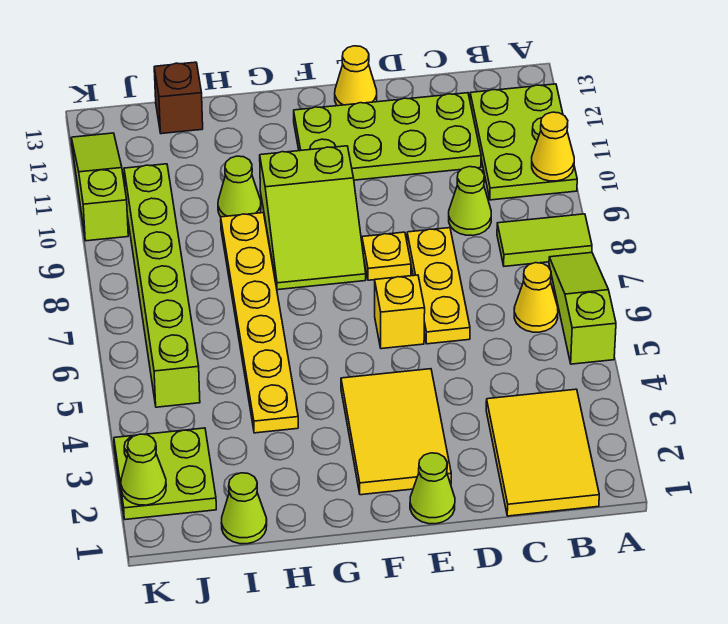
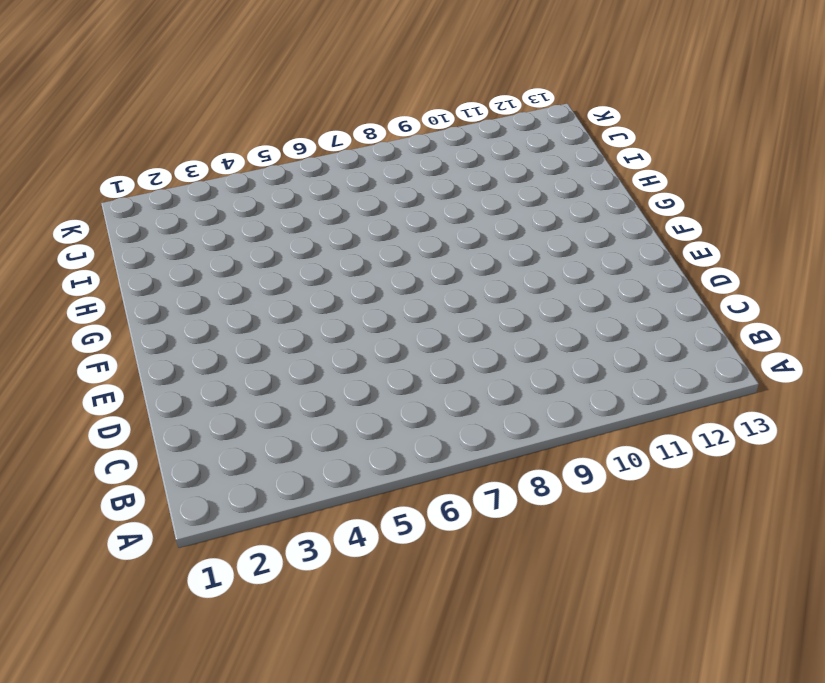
none -> lime 1x3 slope [549,253,616,364]
none -> lime 1x2 tile [497,214,592,266]
none -> lime 2x3 plate [470,84,577,200]

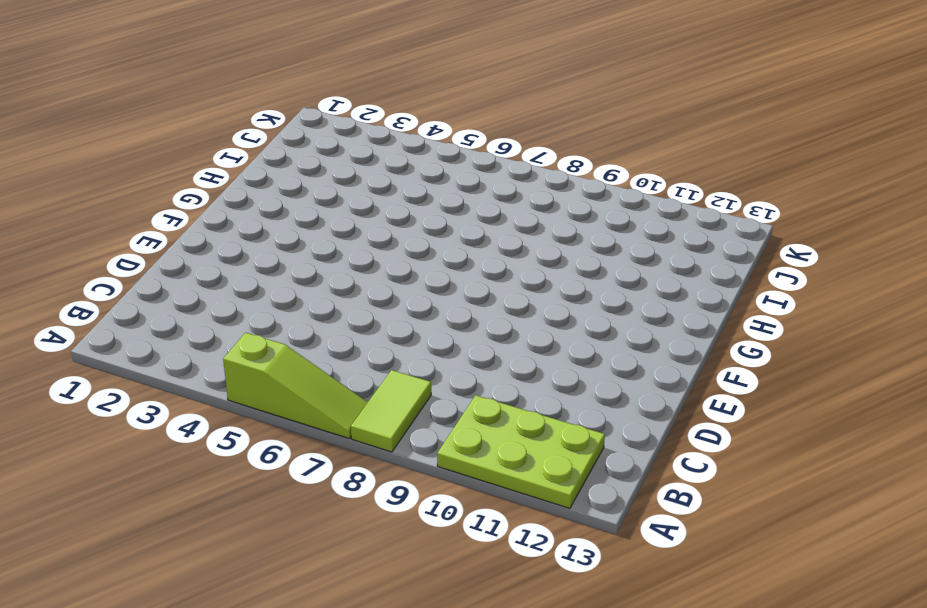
none -> yellow 2x3 tile [486,389,599,516]
none -> yellow 1x1 cone [514,263,558,332]
none -> lime 1x1 cone [449,167,491,235]

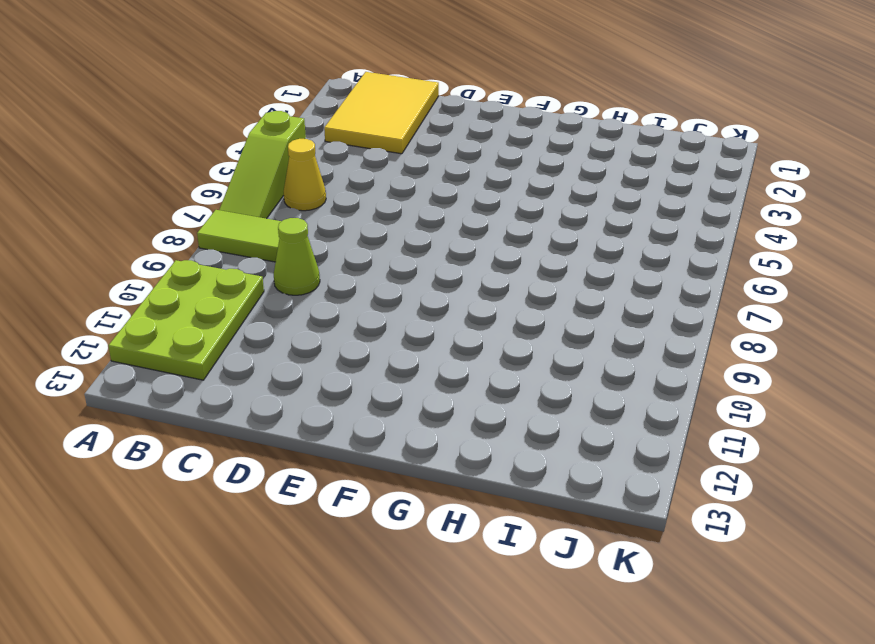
none -> lime 2x4 plate [294,93,481,180]
none -> yellow 1x3 plate [407,228,470,344]
none -> lime 1x1 cone [410,453,455,524]

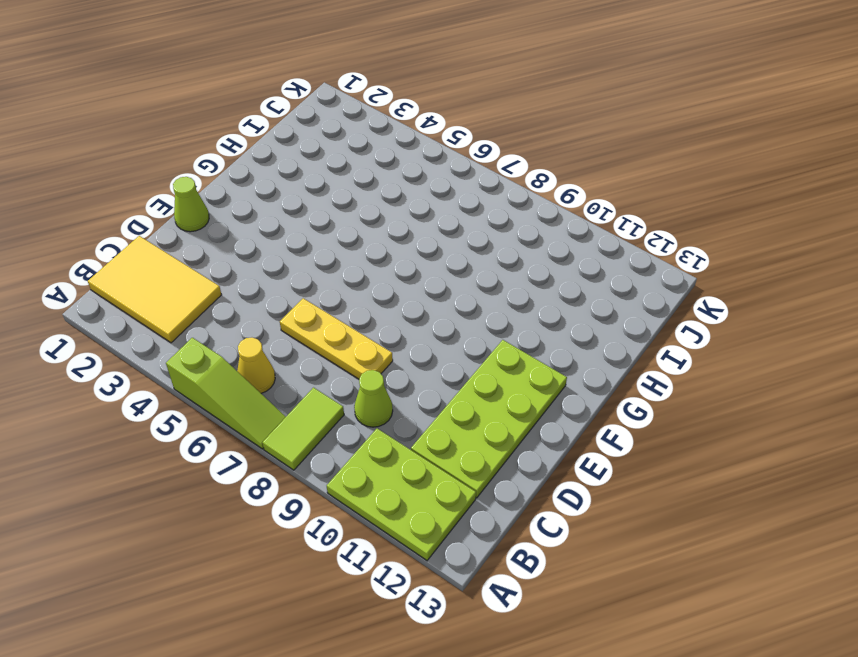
none -> yellow 2x3 tile [341,369,451,495]
none -> yellow 1x1 brick [375,275,425,349]
none -> yellow 1x1 plate [362,232,411,280]

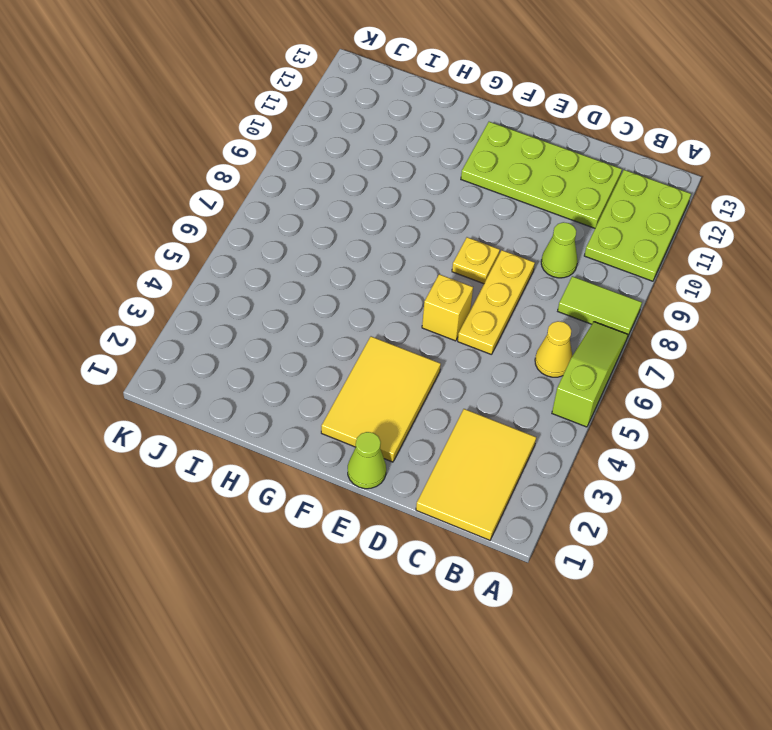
none -> yellow 1x1 cone [335,46,377,106]
none -> lime 2x3 slope [260,146,366,290]
none -> yellow 1x6 plate [221,213,298,433]

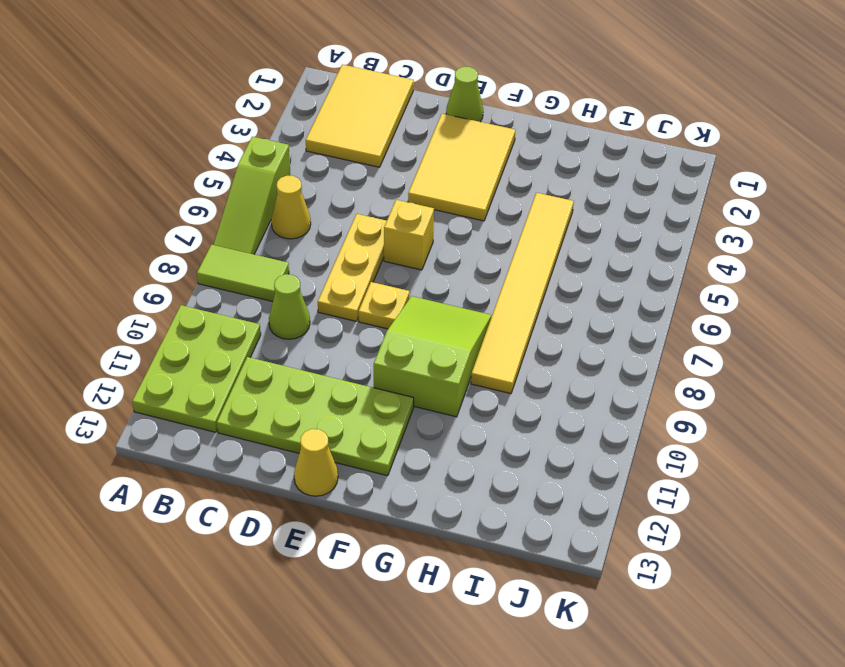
yellow 1x6 tile [471,193,574,394] -> yellow 1x6 plate [221,213,298,433]
none -> lime 1x1 cone [218,156,261,217]
none -> lime 1x1 cone [221,473,267,544]
none -> brown 1x1 brick [154,62,203,134]

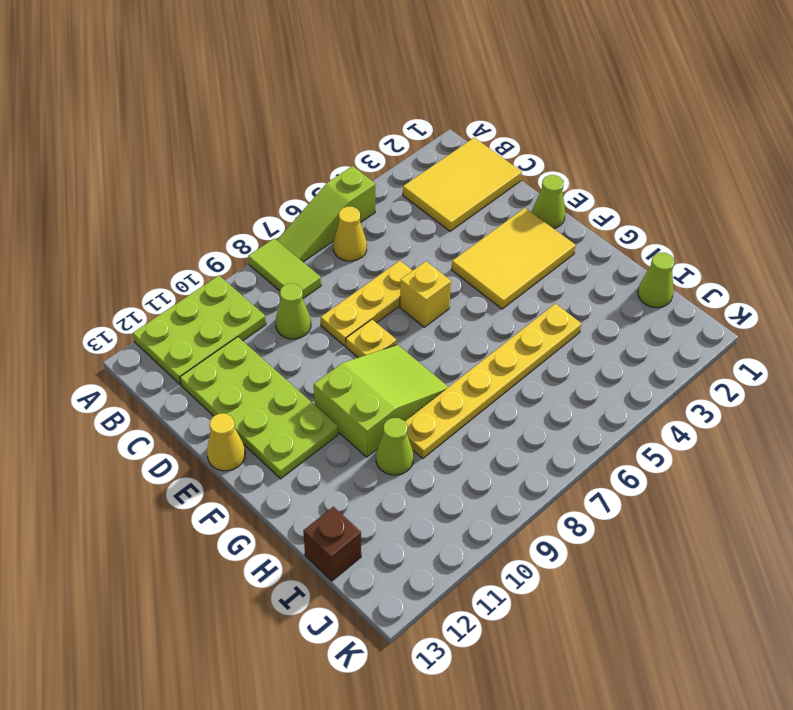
none -> lime 2x2 plate [114,428,216,520]
none -> lime 1x6 brick [124,164,200,407]
none -> lime 1x3 slope [71,133,128,241]

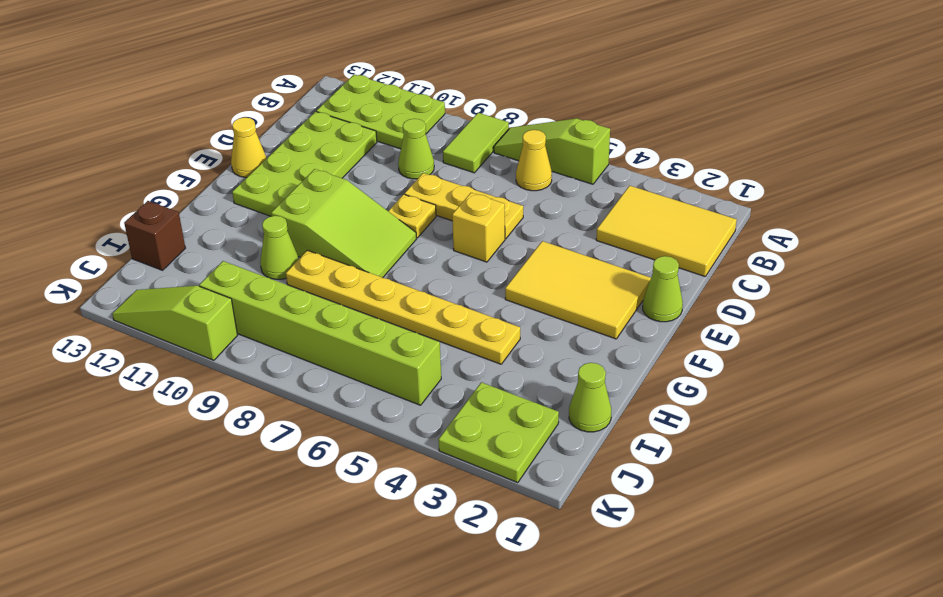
none -> yellow 1x1 cone [532,112,574,181]
none -> lime 1x1 cone [121,434,166,505]

